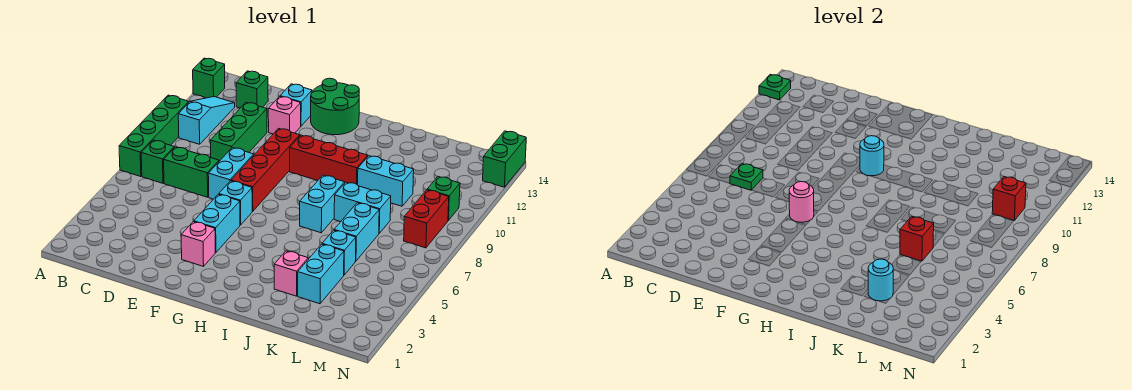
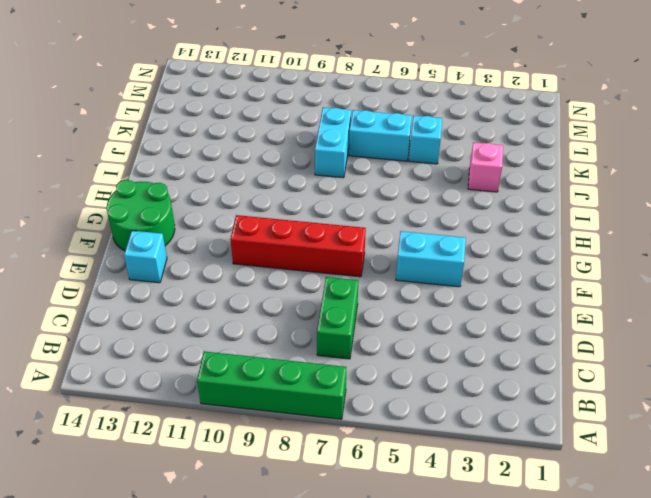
none -> green 1x1 brick [193,58,225,98]
none -> green 1x1 brick [141,140,174,183]
none -> cyan 1x3 slope [178,97,235,144]
none -> green 1x1 brick [236,71,268,108]

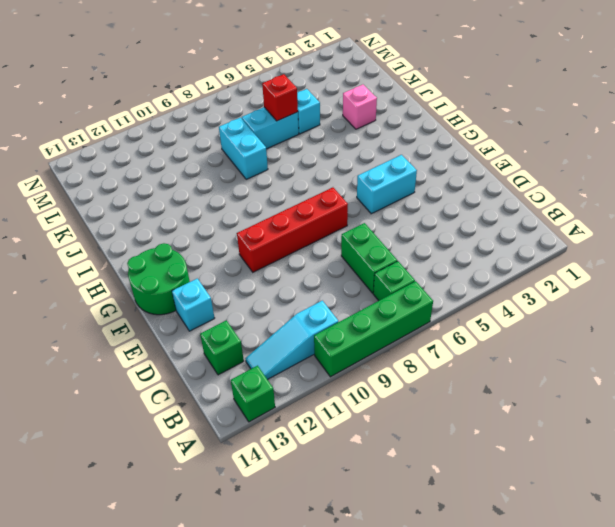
none -> green 1x3 brick [210,103,267,161]
none -> cyan 1x2 brick [208,148,254,199]
none -> pink 1x1 brick [268,96,301,134]
none -> pink 1x1 brick [181,222,215,266]

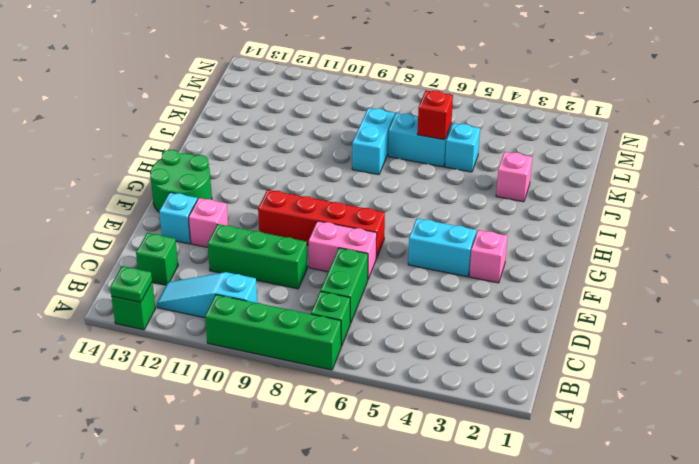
pink 1x2 brick [309,221,377,279] -> cyan 1x2 brick [208,148,254,199]
none -> cyan 1x1 brick [219,181,252,225]
none -> red 1x3 brick [290,135,368,185]
none -> cyan 1x2 brick [300,175,345,233]
none -> cyan 1x2 brick [358,156,414,206]

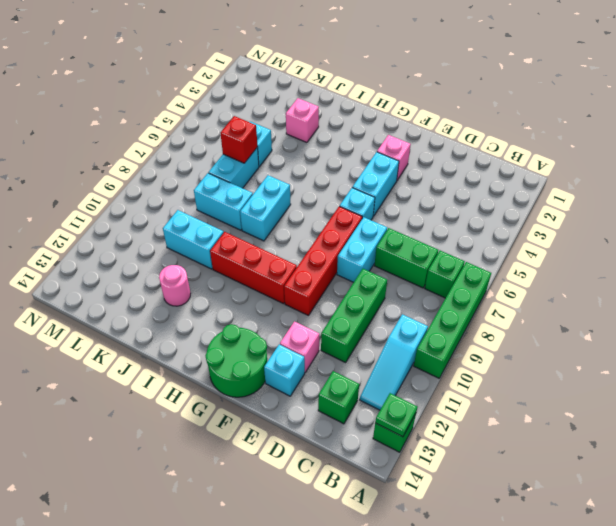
pink 1x1 round brick [159,265,191,306] -> pink 1x1 round brick moved to [789,182,814,222]
none -> cyan 1x2 brick [298,244,344,304]
none -> red 1x2 brick [404,190,449,248]
none -> green 1x1 brick [427,177,460,221]
none -> green 1x2 brick [483,131,526,187]

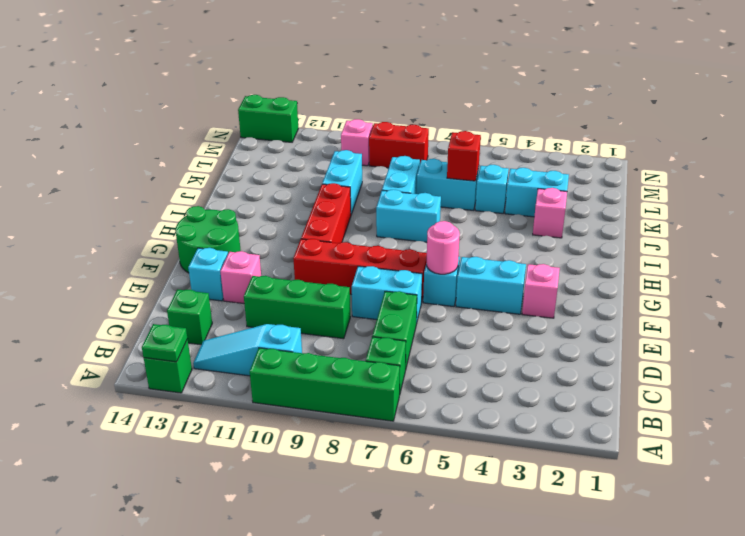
pink 1x1 brick [341,119,373,166] -> green 1x1 brick [427,177,460,221]
none -> green 1x1 plate [730,164,763,190]
none -> cyan 1x1 round brick [860,136,884,176]
none -> cyan 1x1 round brick [868,259,893,301]
none -> red 1x1 brick [992,177,1026,221]

